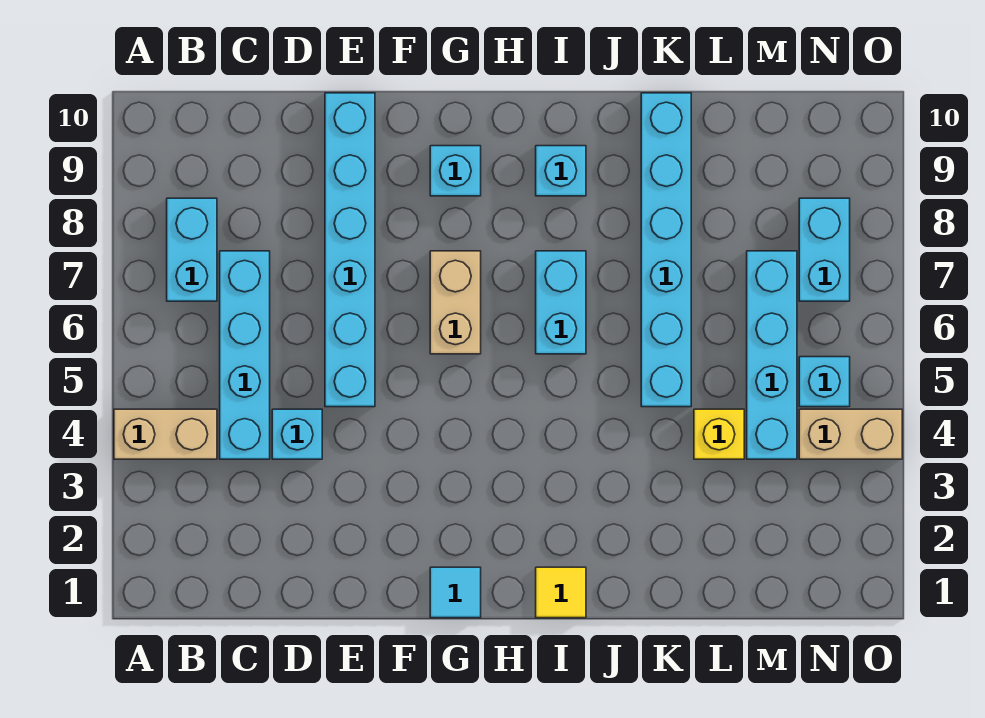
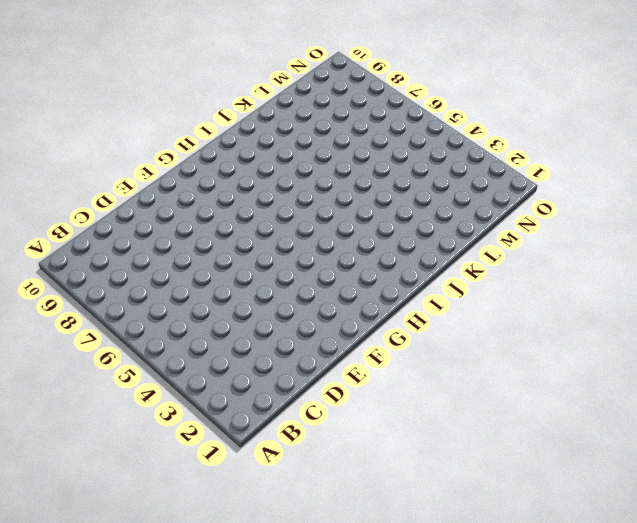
none -> tan 1x2 brick [114,409,217,459]
none -> cyan 1x2 brick [167,198,217,301]
none -> cyan 1x4 brick [220,251,270,459]

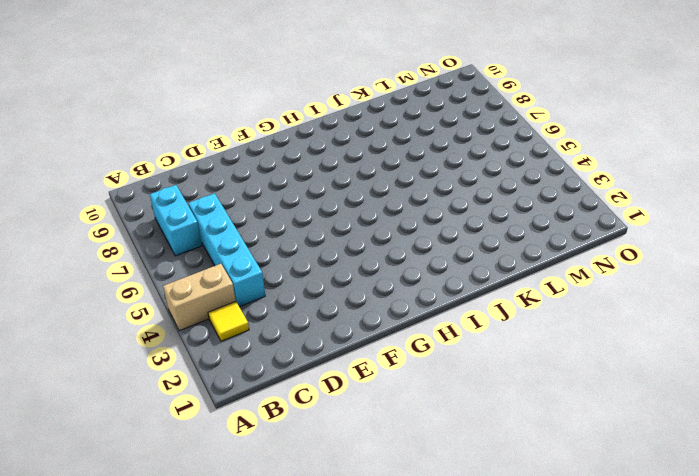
yellow 1x1 tile [208,301,249,341] -> yellow 1x1 tile moved to [536,567,586,618]
none -> cyan 1x1 brick [272,409,322,459]
none -> cyan 1x6 brick [325,93,375,407]
none -> cyan 1x1 tile [430,567,481,618]

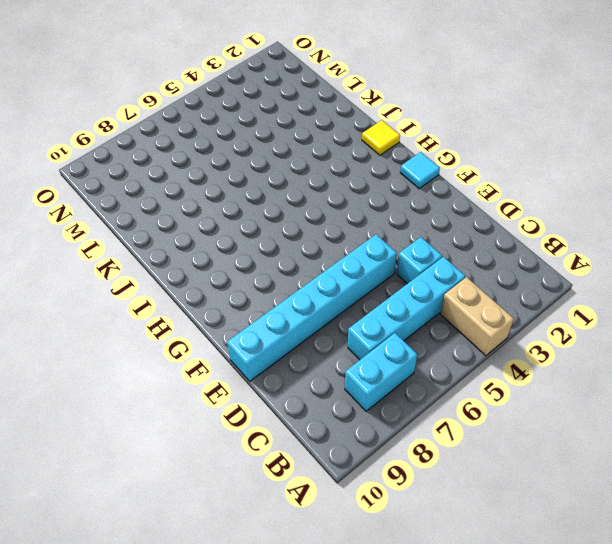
none -> tan 1x2 brick [430,251,481,354]
none -> cyan 1x1 brick [430,146,481,196]
none -> cyan 1x2 brick [536,251,586,354]

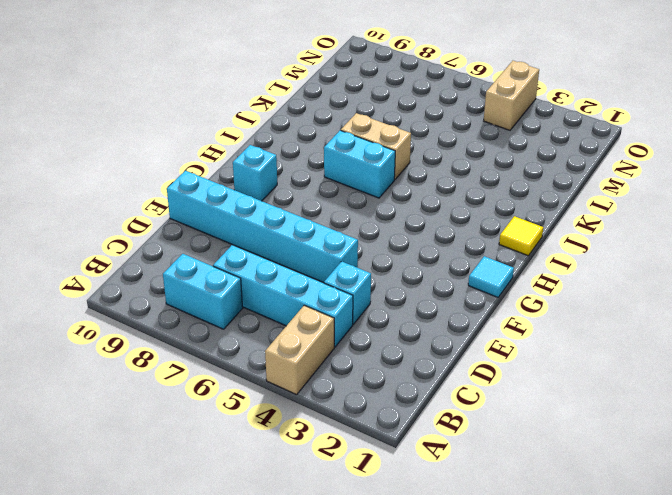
tan 1x2 brick [341,113,411,180] -> tan 1x2 brick moved to [430,251,481,354]
none -> cyan 1x1 brick [536,146,586,196]
none -> cyan 1x6 brick [641,93,691,407]
none -> yellow 1x1 brick [694,409,744,459]

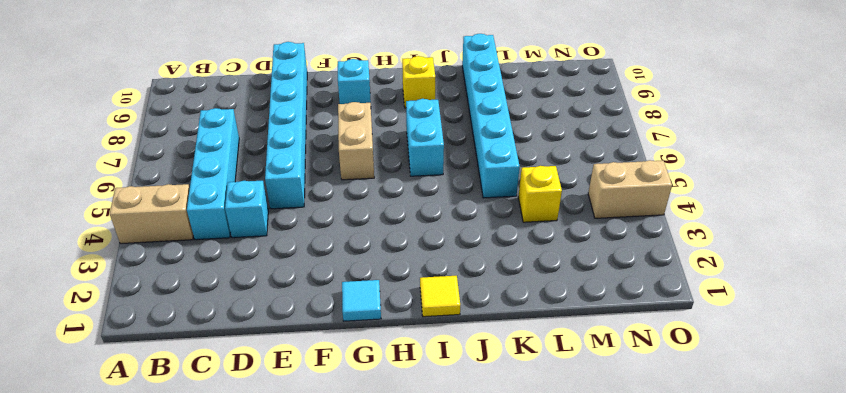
yellow 1x1 brick [402,56,435,108] -> cyan 1x1 brick [536,146,586,196]
none -> cyan 1x2 brick [167,198,217,301]
none -> cyan 1x4 brick [747,251,797,459]
none -> cyan 1x1 brick [799,357,850,407]

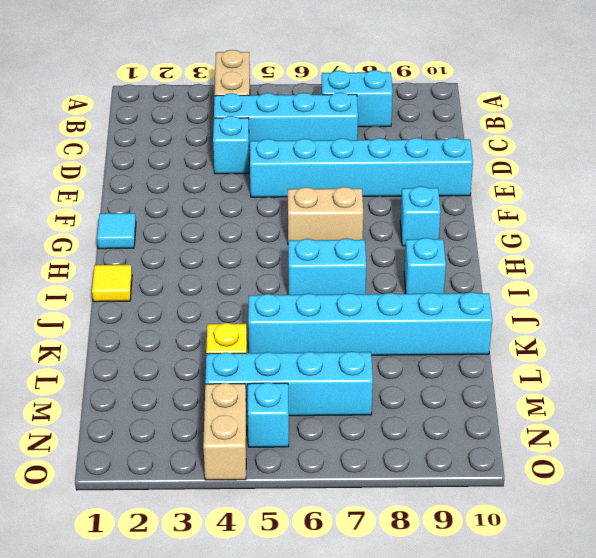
none -> cyan 1x2 brick [799,198,850,301]

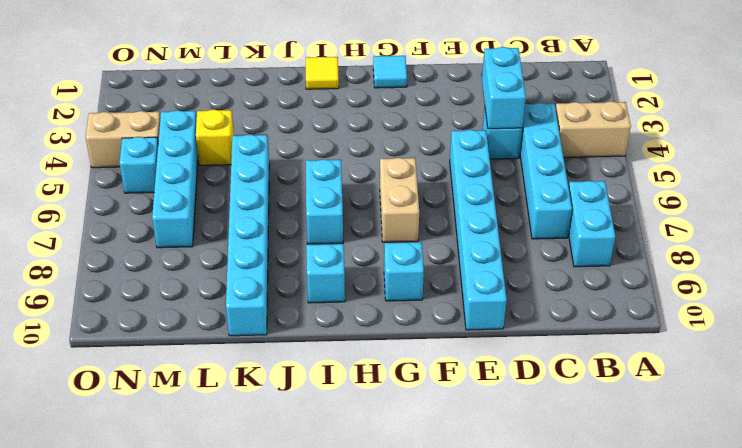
cyan 1x2 brick [482,47,526,129] -> cyan 1x2 brick moved to [799,198,850,301]

